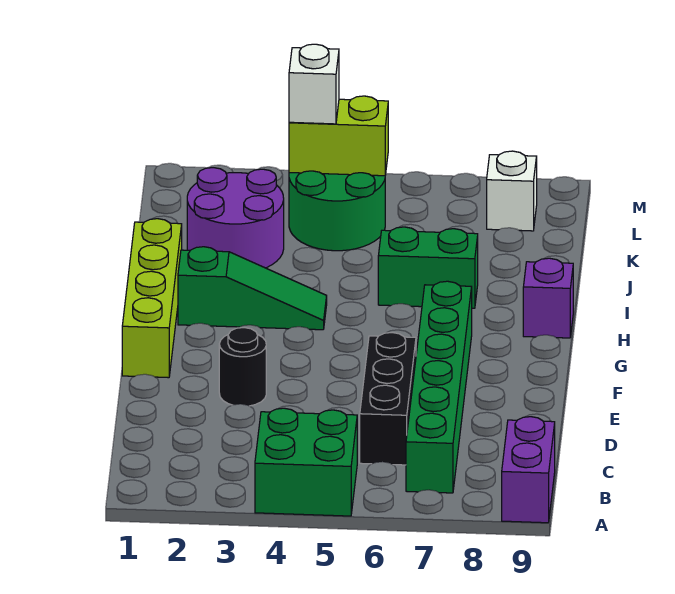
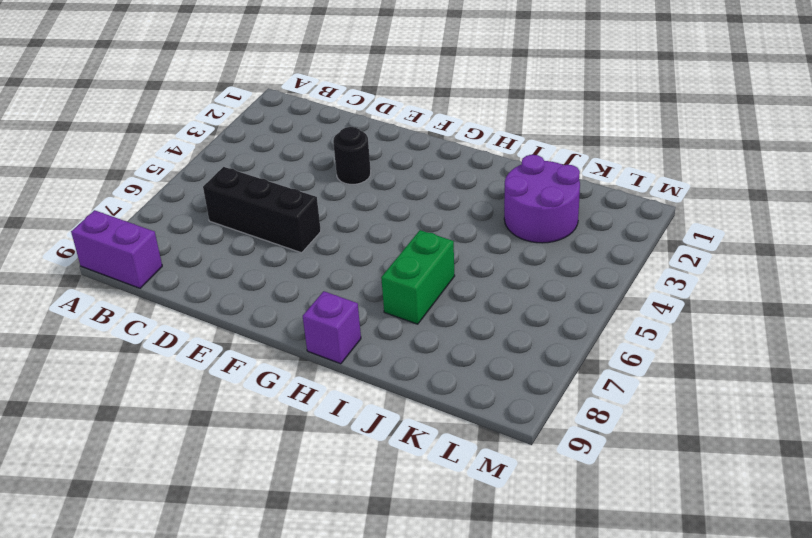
none -> green 2x2 brick [255,408,357,516]
none -> green 1x6 brick [406,281,472,493]
none -> lime 1x4 brick [122,219,182,378]

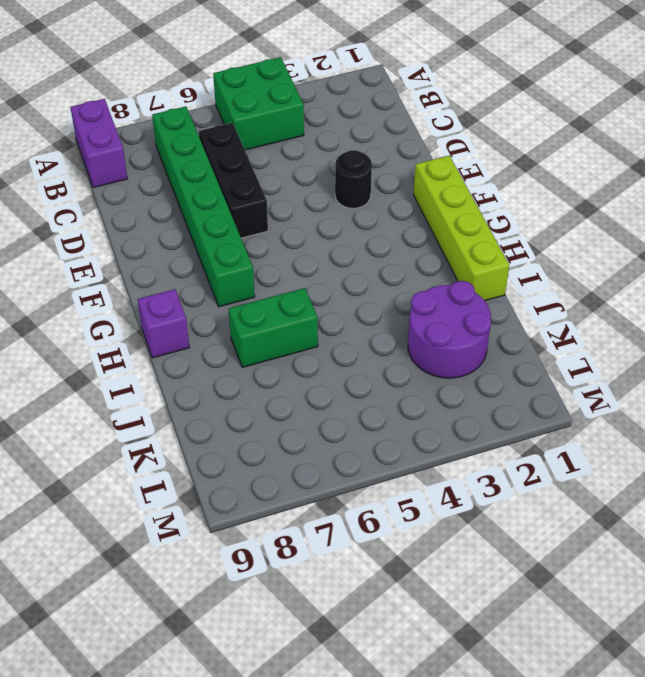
none -> green 1x3 slope [178,247,327,330]
none -> green 2x2 round brick [289,171,385,251]
none -> white 1x1 brick [487,151,537,231]

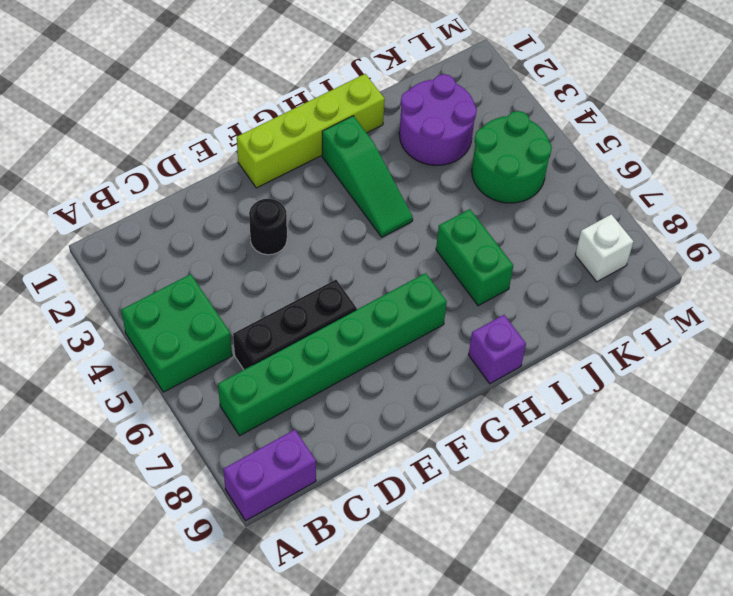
none -> lime 1x2 brick [289,96,388,176]
none -> white 1x1 brick [289,44,339,124]

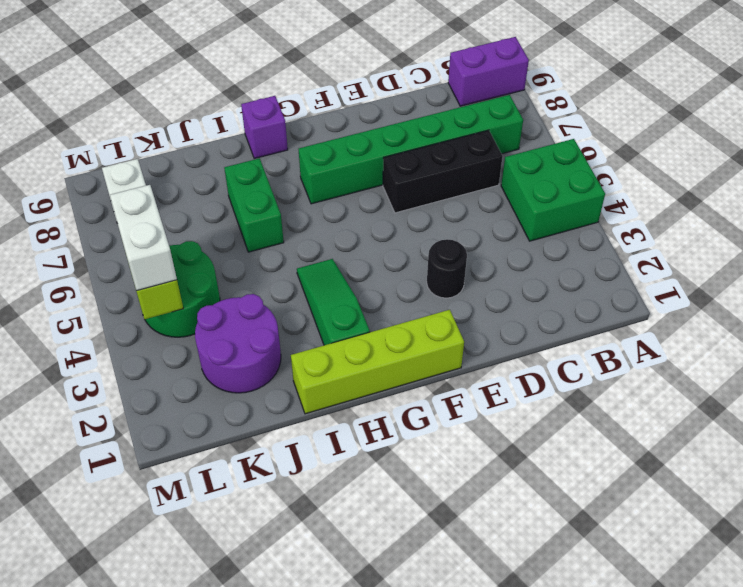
white 1x2 brick [110,185,177,291] -> white 1x1 brick [289,44,339,124]

